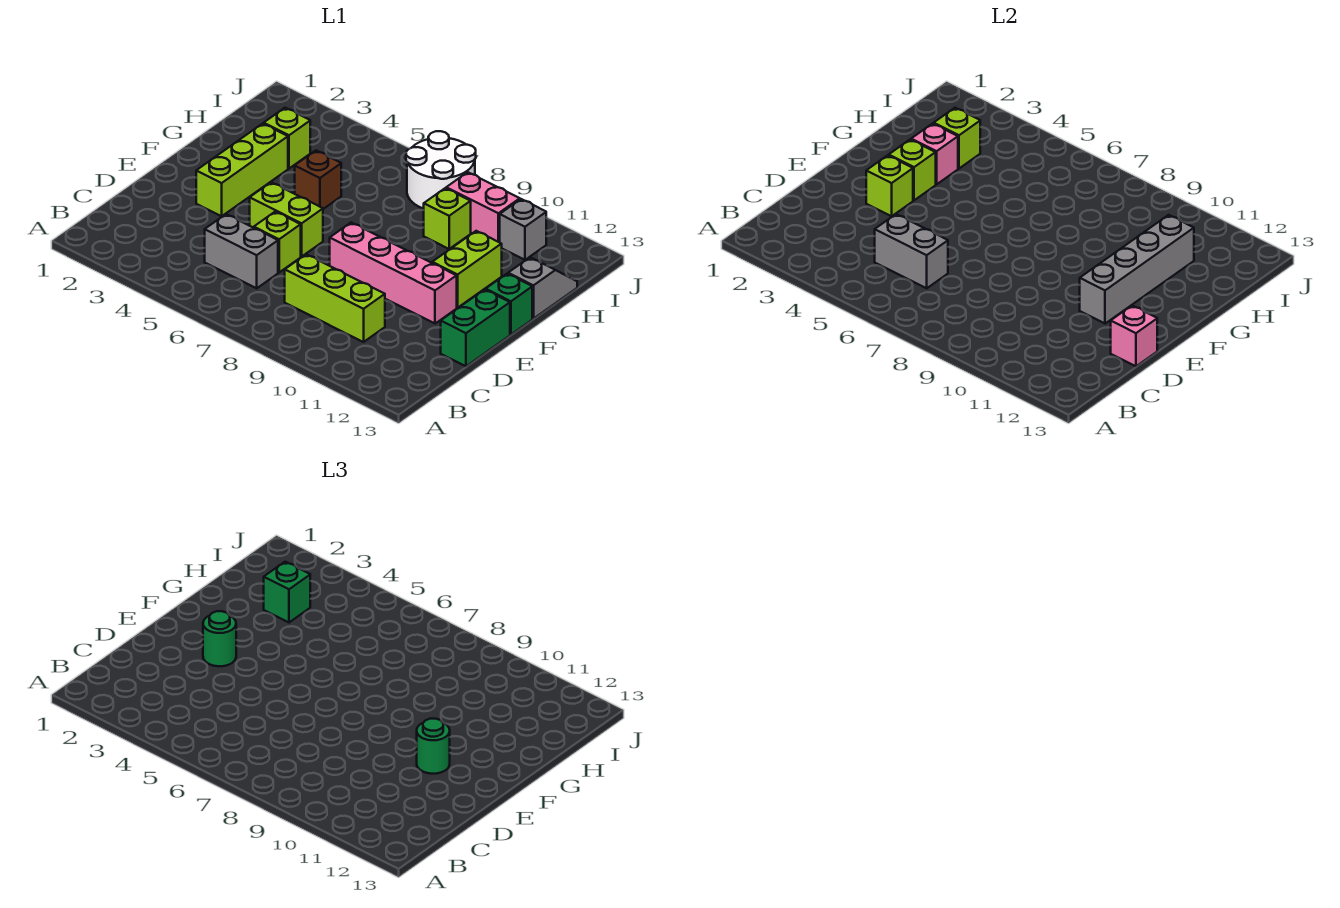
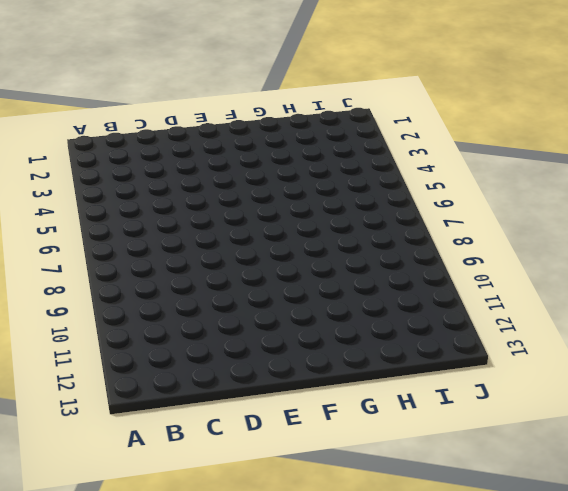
none -> grey 1x2 brick [205,214,278,288]
none -> lime 1x3 brick [285,254,385,342]
none -> lime 1x1 brick [254,212,301,272]

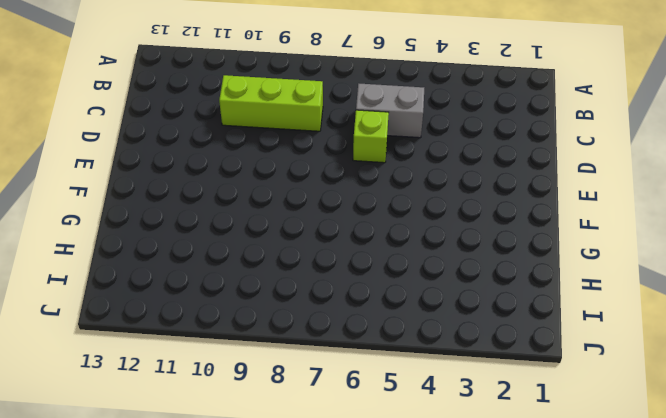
none -> green 1x2 brick [441,290,510,366]
none -> lime 1x3 brick [196,124,288,216]
none -> lime 1x2 brick [250,182,323,256]

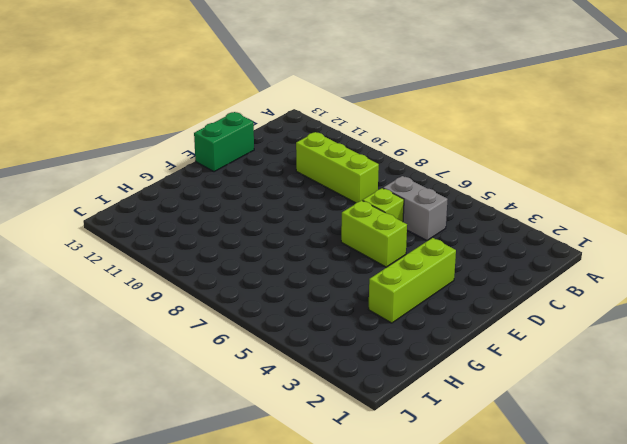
none -> pink 1x4 brick [330,223,457,324]
none -> lime 1x2 brick [432,231,502,308]
none -> green 1x1 brick [486,274,532,334]

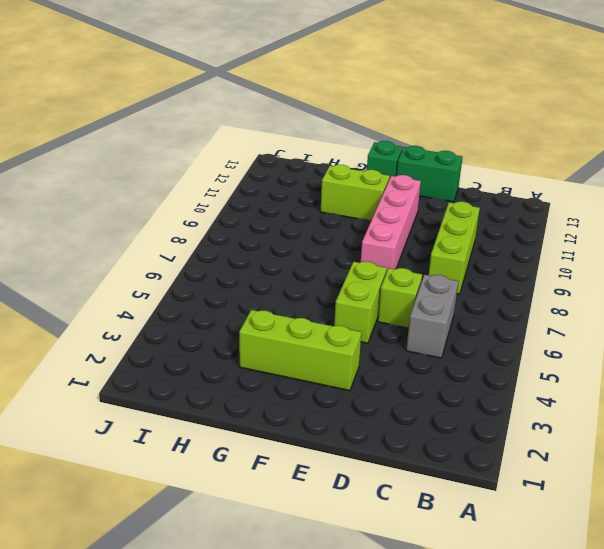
none -> brown 1x1 brick [295,151,341,209]
none -> grey 1x2 slope [508,257,577,319]
none -> lime 1x1 brick [264,108,310,168]

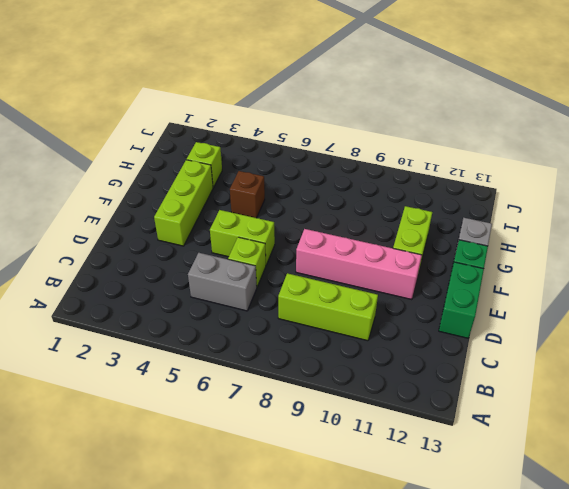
none -> lime 1x1 brick [424,188,471,249]
none -> white 2x2 round brick [406,131,476,209]
none -> pink 1x2 brick [446,172,520,242]

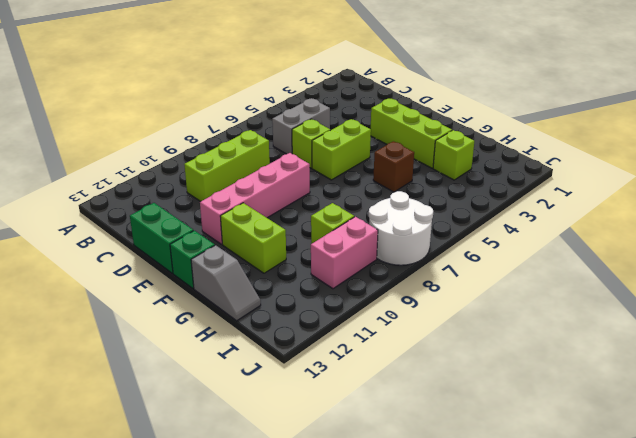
none -> grey 1x1 brick [500,199,546,260]
none -> grey 1x2 brick [875,214,948,288]
none -> pink 1x1 brick [1111,306,1157,366]

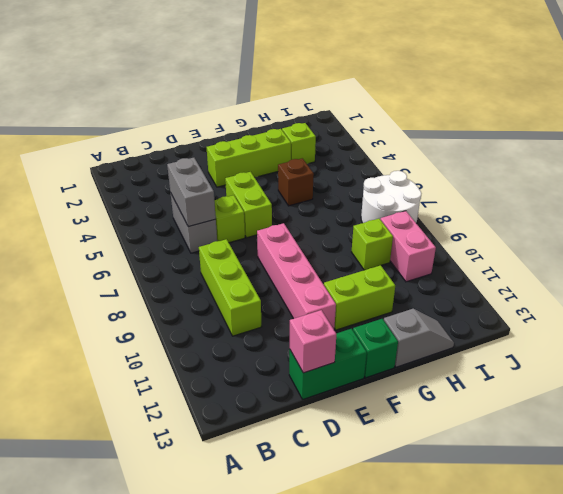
none -> grey 1x1 brick [500,199,546,260]
none -> lime 1x1 brick [866,155,913,216]
none -> grey 1x4 brick [1080,215,1194,324]

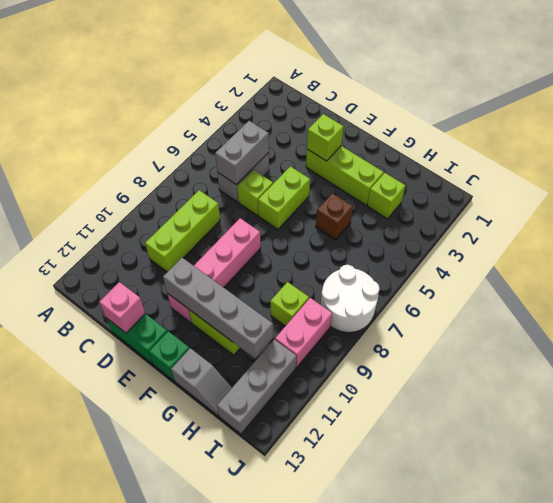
grey 1x3 brick [217,339,296,434] -> grey 1x1 brick [500,199,546,260]
none -> lime 1x1 brick [889,140,936,200]
none -> pink 1x1 brick [911,124,958,184]
none -> lime 1x1 brick [934,108,980,168]

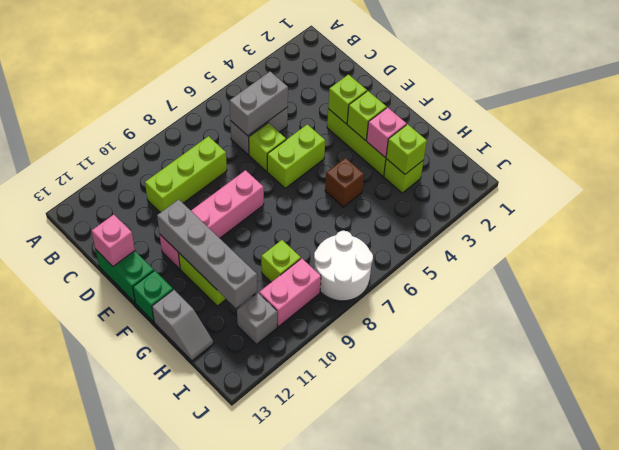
none -> green 1x1 round brick [203,611,236,666]
none -> green 1x1 round brick [417,719,450,774]
none -> green 1x1 brick [264,562,310,622]

